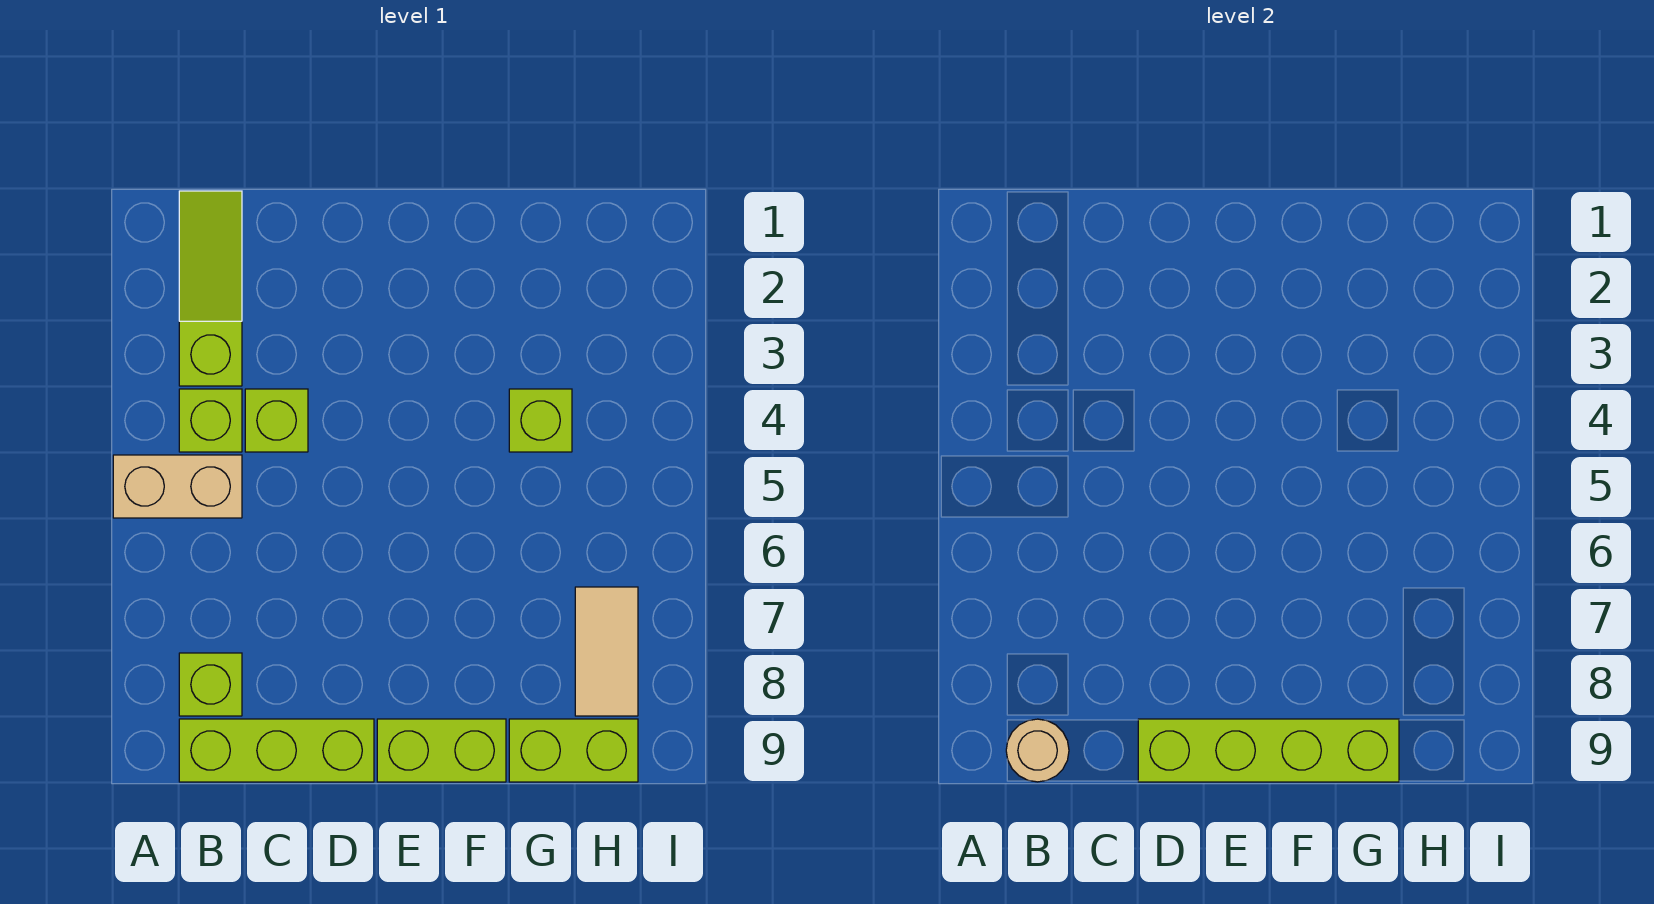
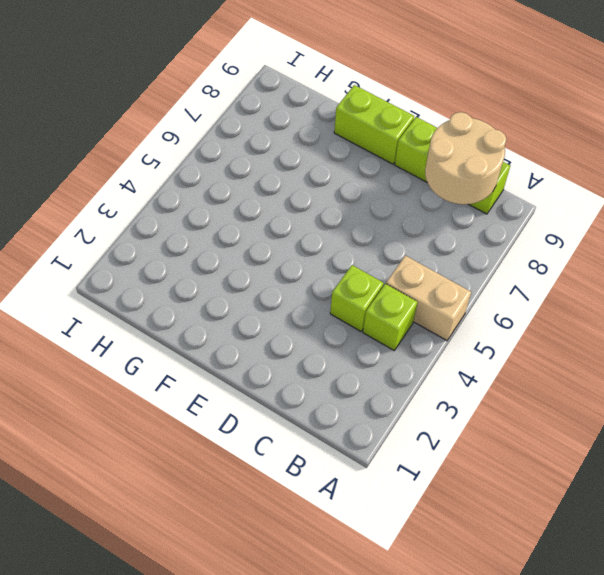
tan 2x2 round brick [425,112,506,204] -> tan 1x1 round brick [1006,719,1069,782]
none -> lime 1x3 slope [179,191,242,386]
none -> lime 1x1 brick [179,653,242,716]
none -> lime 1x1 brick [509,389,572,452]

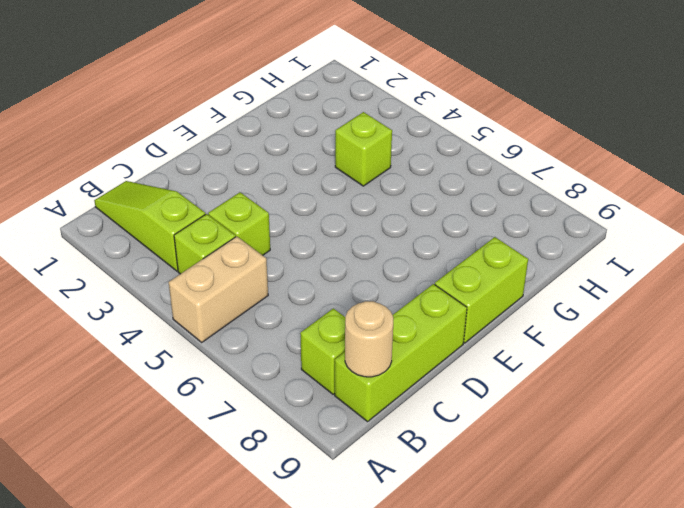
none -> lime 1x2 brick [509,719,638,782]
none -> tan 1x2 tile [575,587,638,716]
none -> lime 1x4 brick [1138,719,1399,782]

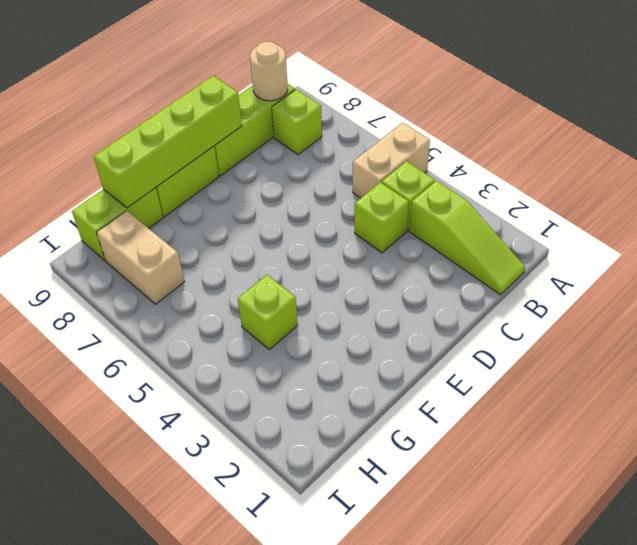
tan 1x2 brick [97,211,185,304] -> tan 1x2 tile [575,587,638,716]

